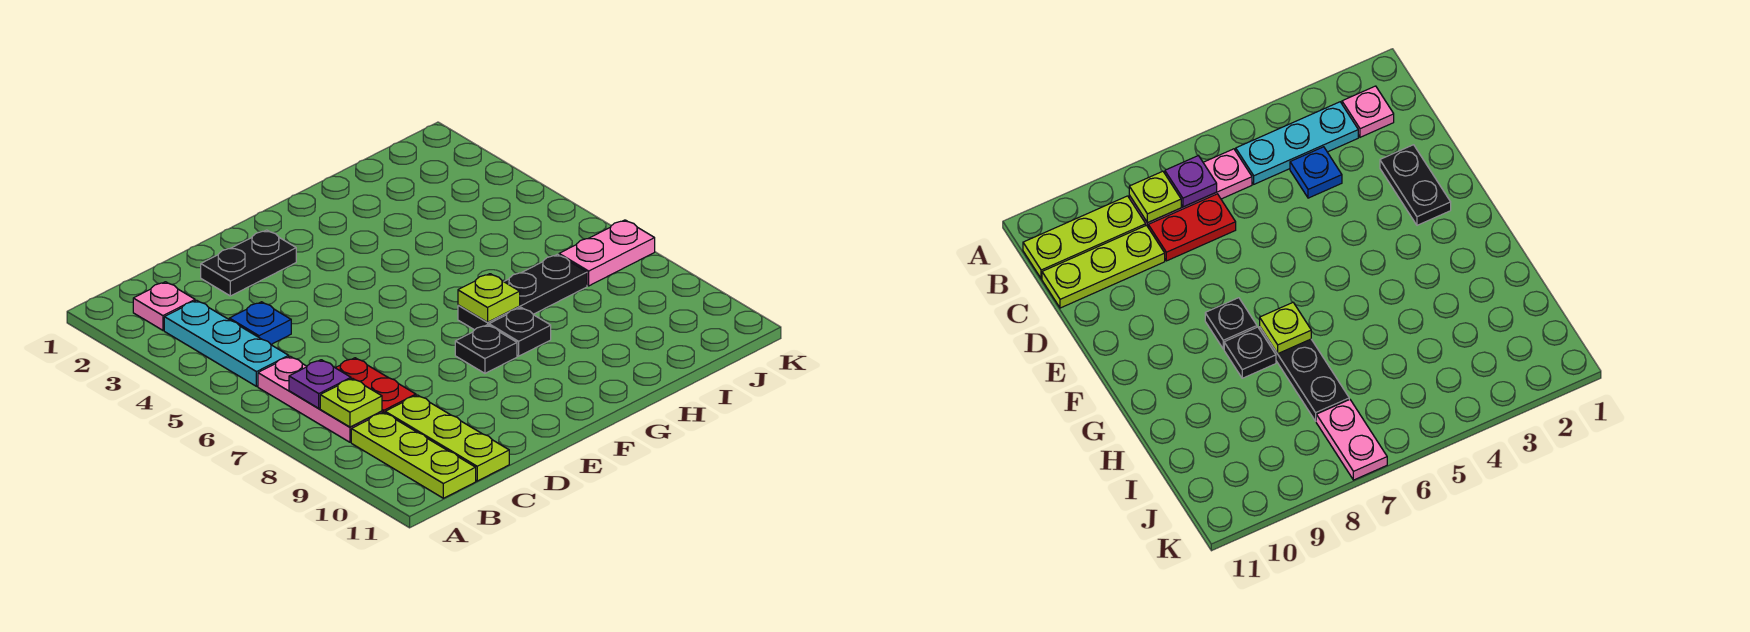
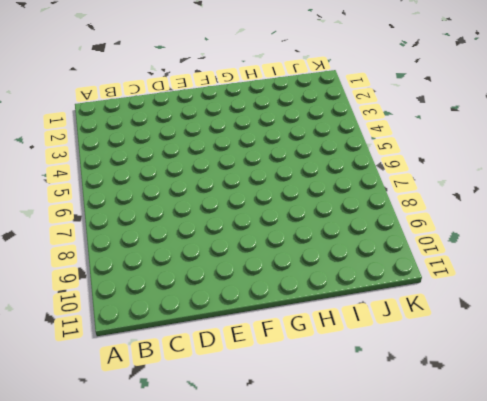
none -> pink 1x1 plate [133,282,195,330]
none -> cyan 1x3 plate [164,300,289,386]
none -> pink 1x3 plate [258,356,382,442]

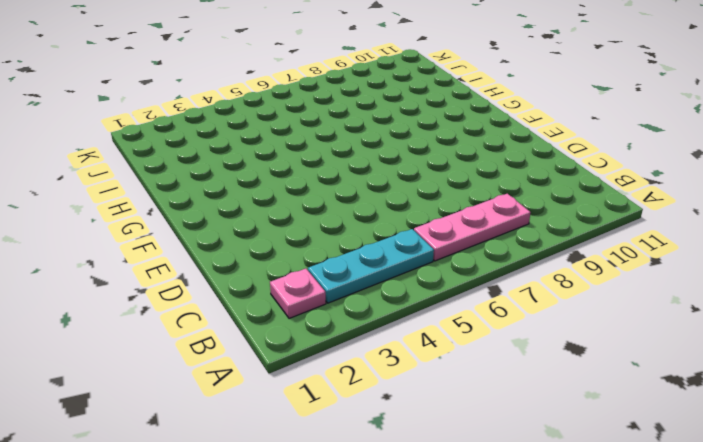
none -> lime 1x3 plate [351,412,476,498]
none -> blue 1x1 plate [229,302,291,344]
none -> red 1x2 plate [336,358,416,413]

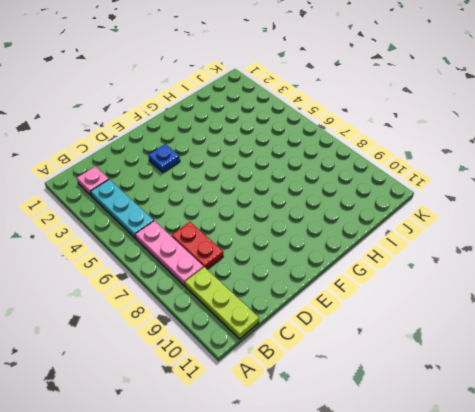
blue 1x1 plate [148,144,180,172] -> blue 1x1 plate moved to [229,302,291,344]
none -> lime 1x3 plate [385,395,509,481]
none -> black 1x2 plate [201,230,296,296]
none -> black 1x1 plate [455,325,517,373]

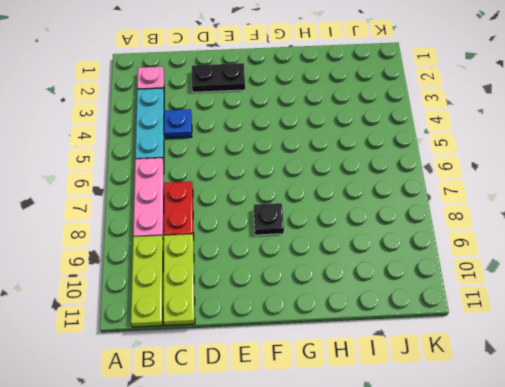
none -> black 1x3 plate [458,254,587,330]
none -> black 1x1 plate [489,308,551,356]
none -> pink 1x2 plate [559,220,655,286]

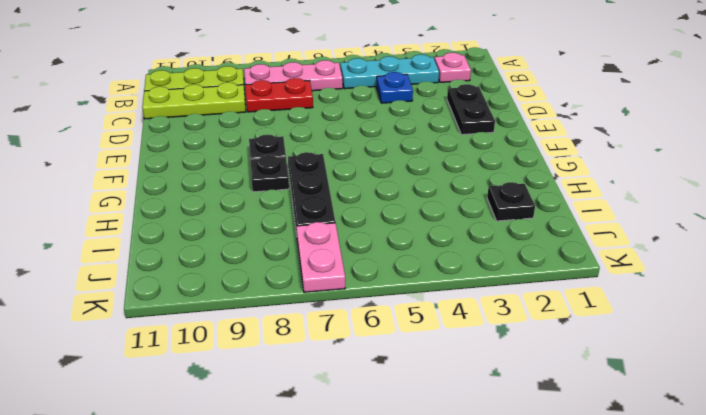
black 1x1 plate [487,182,535,221] -> none
none -> purple 1x1 plate [289,360,351,408]
none -> lime 1x1 plate [320,378,382,427]
none -> lime 1x1 plate [458,274,520,322]

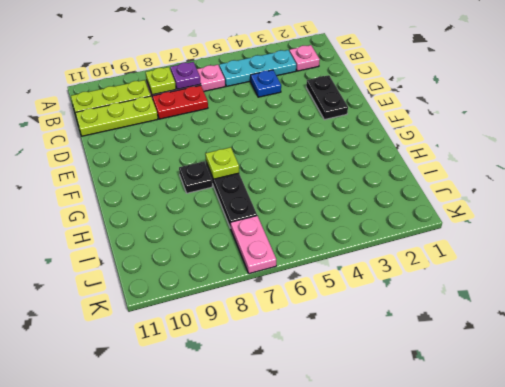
none -> black 1x1 plate [455,325,517,373]

